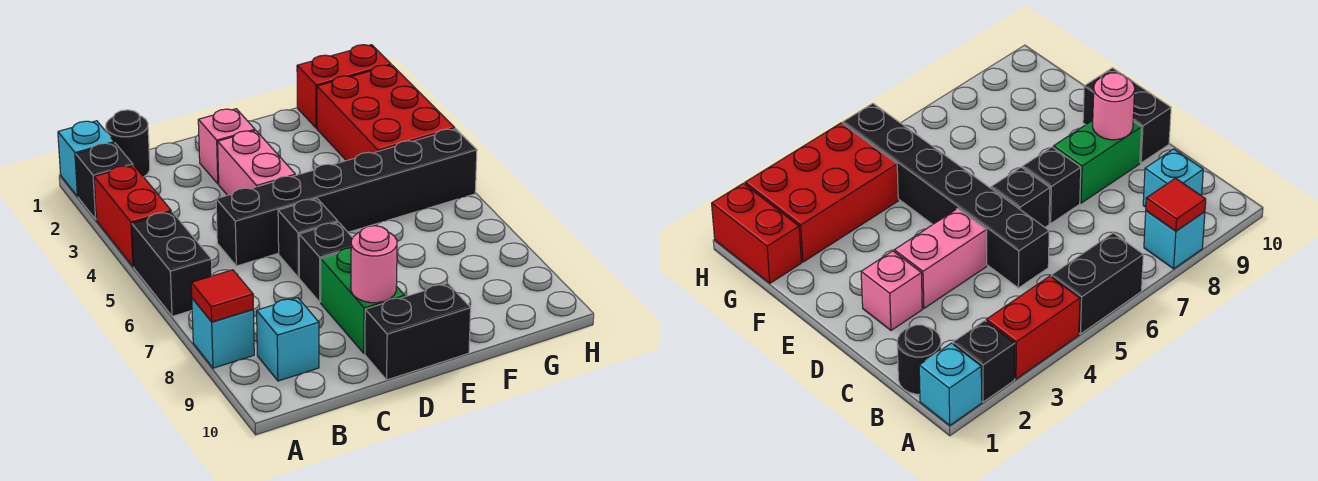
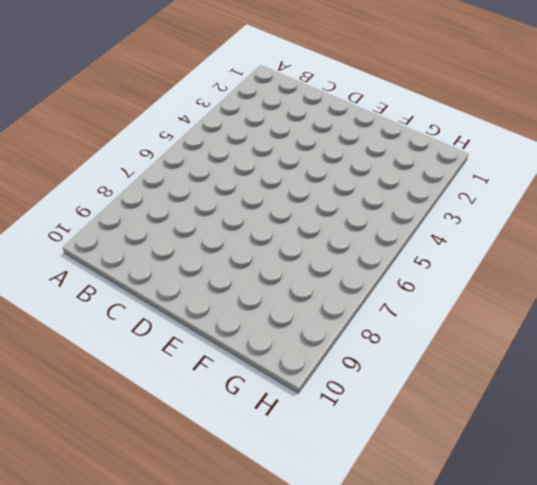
none -> cyan 1x1 brick [58,121,114,197]
none -> black 1x1 brick [76,143,133,219]
none -> red 1x2 brick [94,165,171,267]

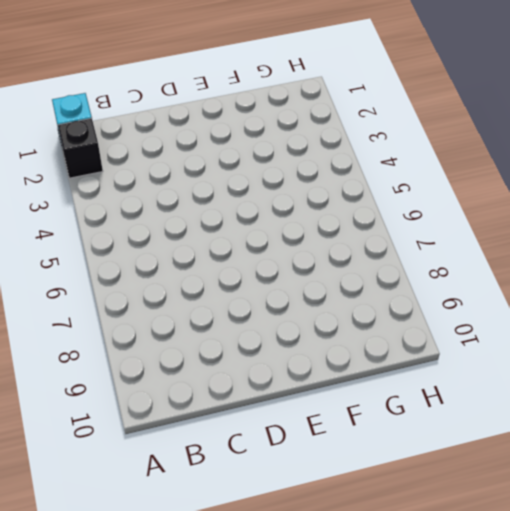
none -> red 1x2 brick [94,165,171,267]
none -> black 1x2 brick [132,212,212,316]
none -> cyan 1x1 brick [192,298,254,368]

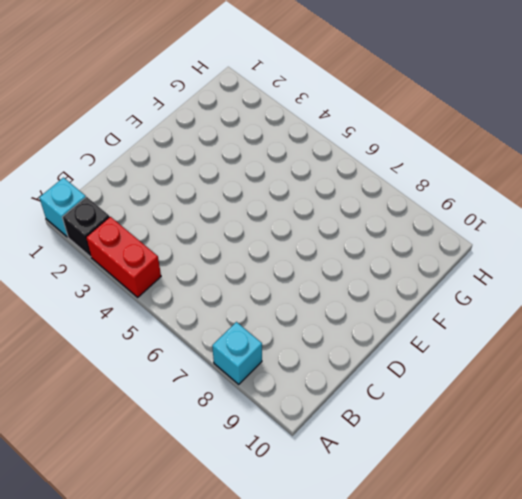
none -> black 1x2 brick [132,212,212,316]
none -> black 1x1 round brick [106,110,150,177]
none -> cyan 1x1 brick [257,298,319,381]

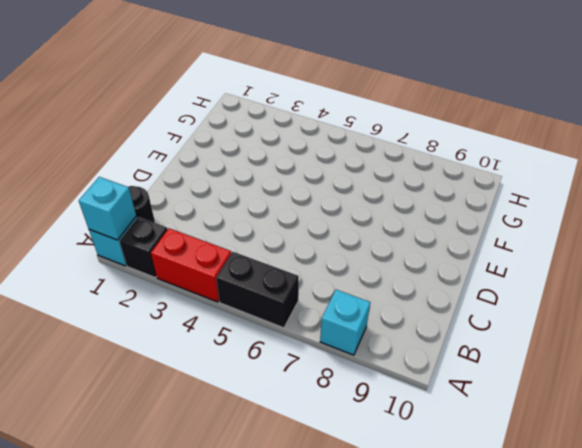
cyan 1x1 brick [79,177,136,240] -> cyan 1x1 brick moved to [257,298,319,381]
none -> black 1x6 brick [216,129,477,266]
none -> pink 1x1 brick [198,109,255,184]
none -> pink 1x2 brick [218,131,296,195]

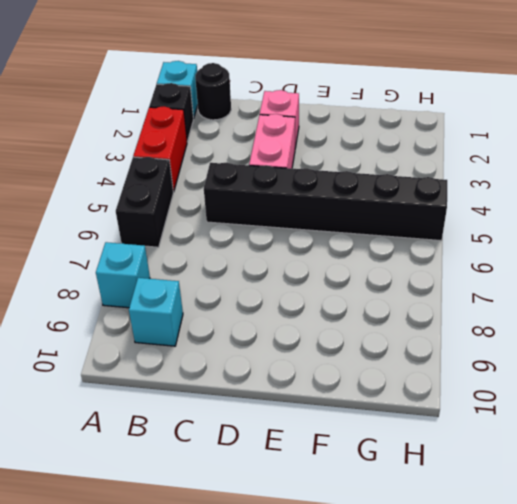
none -> black 1x1 brick [278,199,338,278]
none -> black 1x1 brick [299,222,353,302]
none -> green 1x2 brick [321,248,405,353]

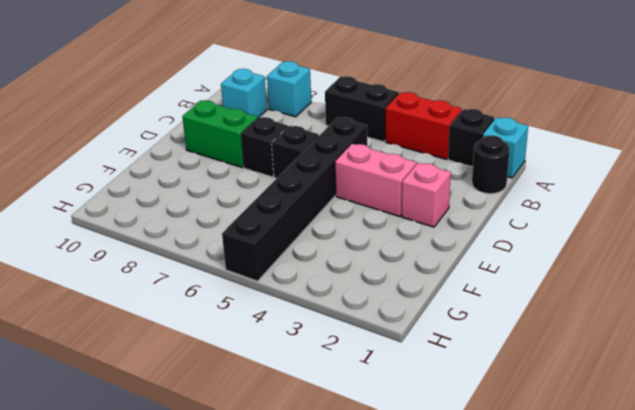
none -> black 1x2 brick [365,283,471,380]
none -> red 1x2 brick [297,45,391,128]
none -> red 2x3 brick [317,65,455,161]

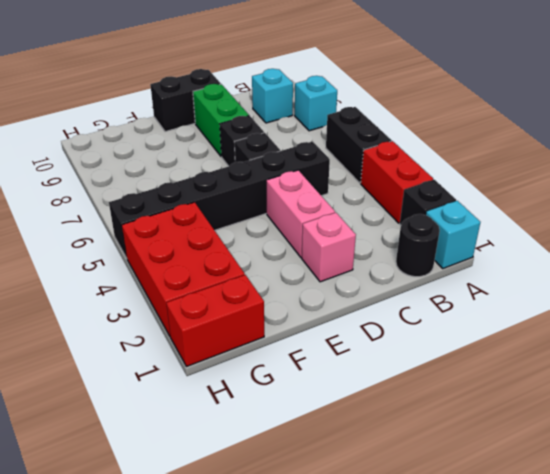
none -> red 1x1 tile [191,270,253,322]
none -> pink 1x1 round brick [351,226,397,303]

